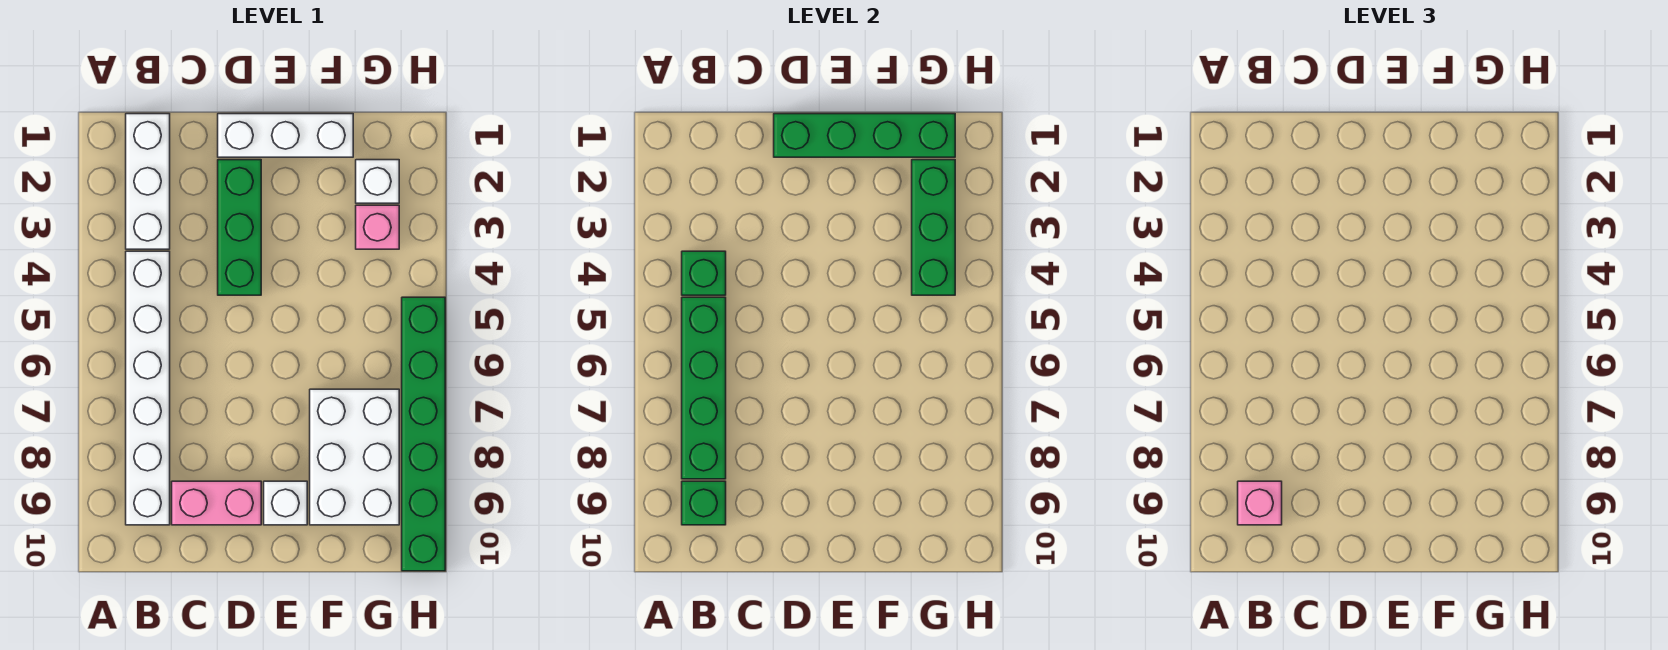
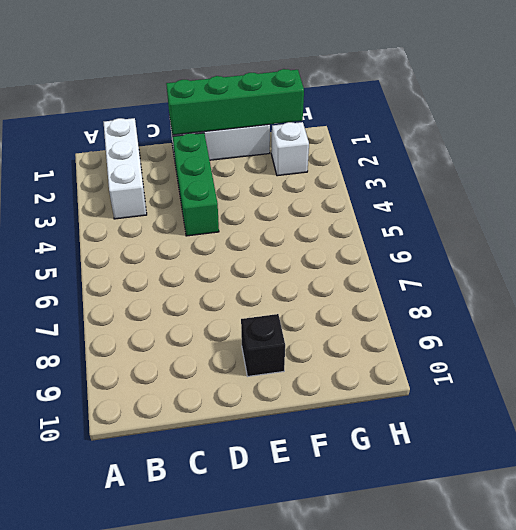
black 1x1 brick [241,314,285,376] -> white 1x1 brick [264,481,307,525]
none -> white 1x6 brick [126,251,170,525]
none -> pink 1x2 brick [172,481,261,525]
none -> white 2x3 brick [310,389,399,525]

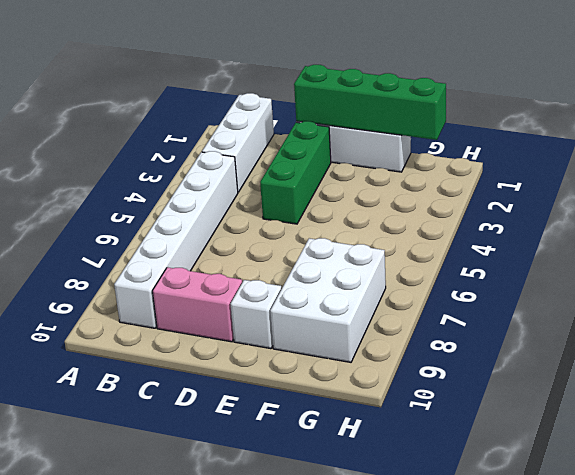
none -> white 1x1 brick [356,160,399,203]
none -> pink 1x1 brick [356,205,399,249]
none -> green 1x6 brick [402,297,445,571]

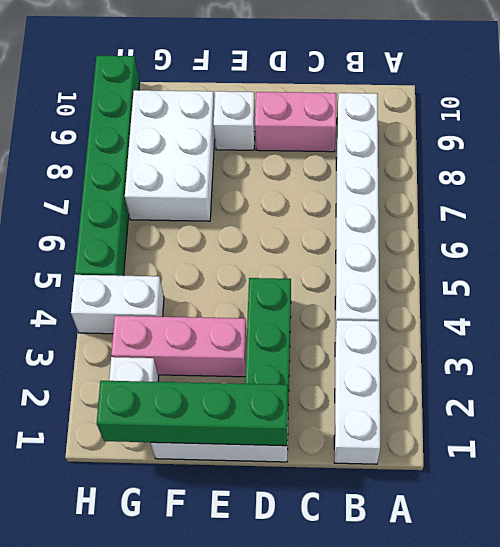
pink 1x3 brick [111,316,247,377] -> pink 1x1 brick [356,205,399,249]
white 1x2 brick [71,275,164,334] -> none
none -> green 1x1 brick [682,251,726,295]
none -> green 1x4 brick [682,297,726,479]
none -> green 1x1 brick [682,481,726,525]

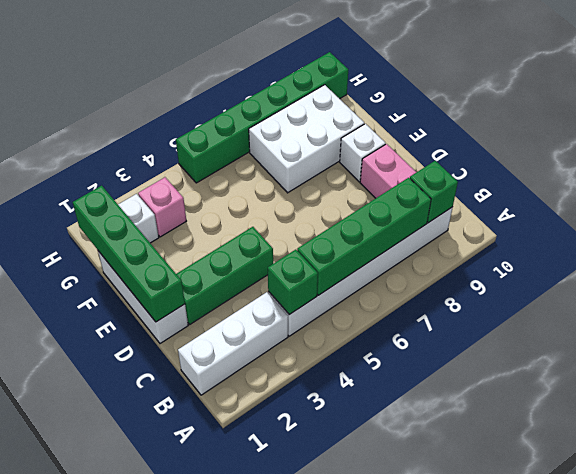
none -> green 1x3 brick [912,160,955,295]
none -> pink 1x1 brick [1238,481,1282,525]

